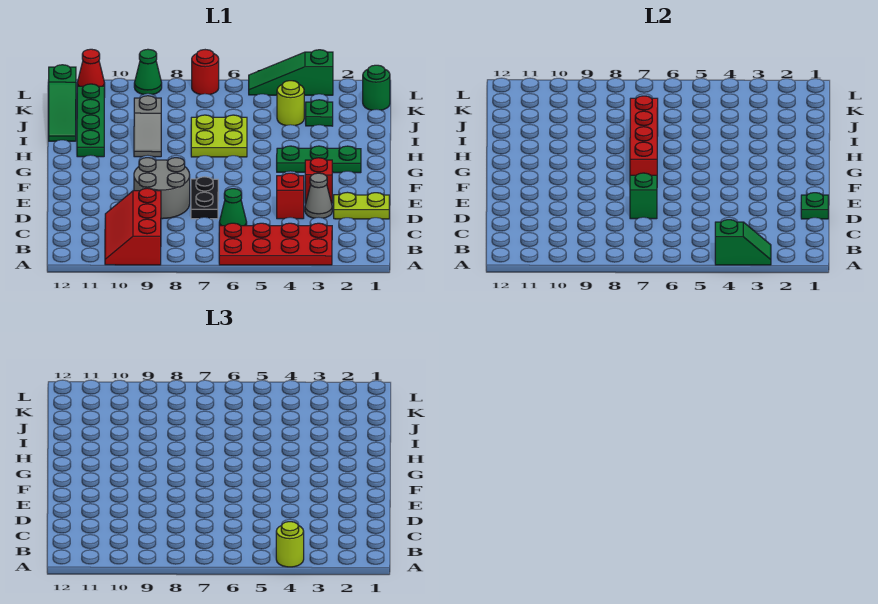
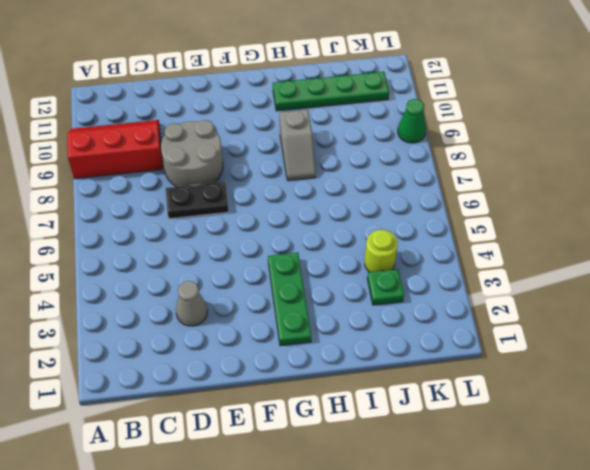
grey 1x2 slope [280,110,316,181] -> grey 1x2 slope turned to [134,96,161,157]
none -> red 2x4 plate [219,223,332,265]
none -> green 1x1 cone [219,189,247,226]
none -> lime 1x2 plate [334,192,389,219]

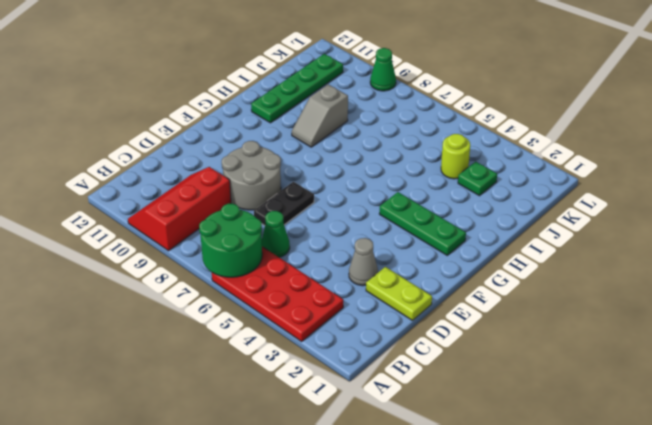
green 2x2 round brick [199,204,262,277] -> none
none -> red 1x1 brick [277,173,304,219]
none -> red 1x1 brick [305,158,332,203]
none -> lime 2x2 plate [191,115,247,157]

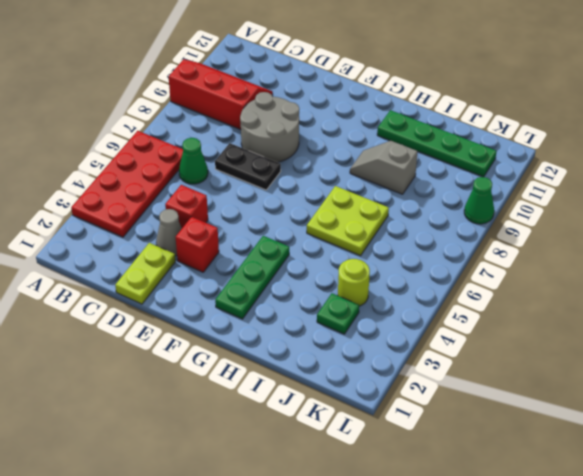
none -> green 1x3 slope [49,65,76,141]
none -> green 1x1 round brick [363,65,390,110]
none -> green 1x3 slope [249,50,333,95]

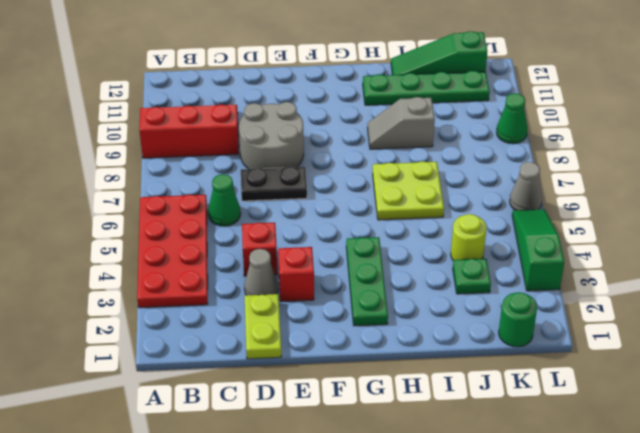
grey 1x1 cone [510,162,542,210] -> none
none -> red 1x1 round brick [192,50,219,95]
none -> red 1x1 cone [77,49,105,86]
none -> green 1x2 slope [715,220,771,265]

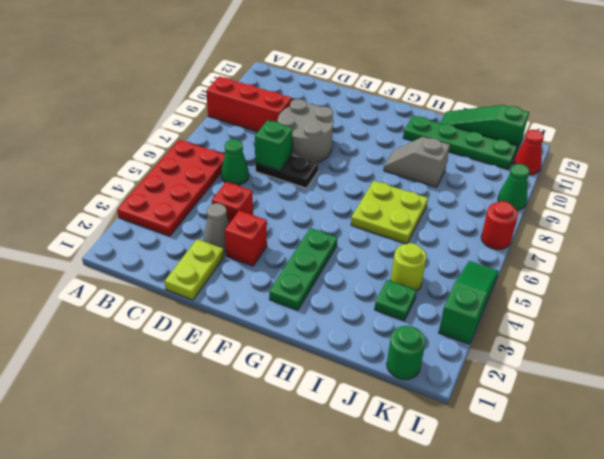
none -> green 1x2 slope [715,220,771,265]
none -> green 1x1 plate [801,193,828,219]
none -> red 1x4 brick [630,96,658,175]

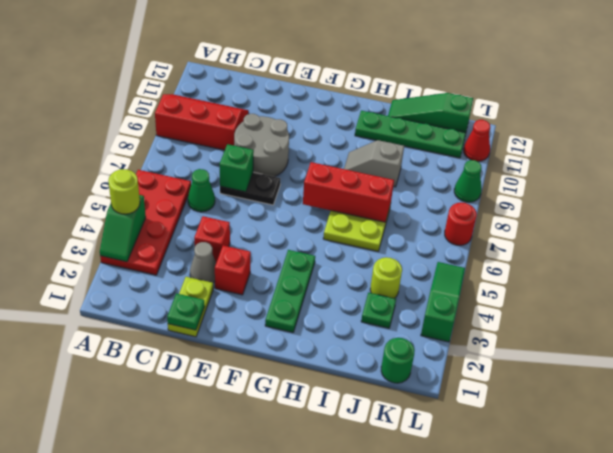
red 1x3 brick [303,162,394,222] -> red 1x4 brick [630,96,658,175]

